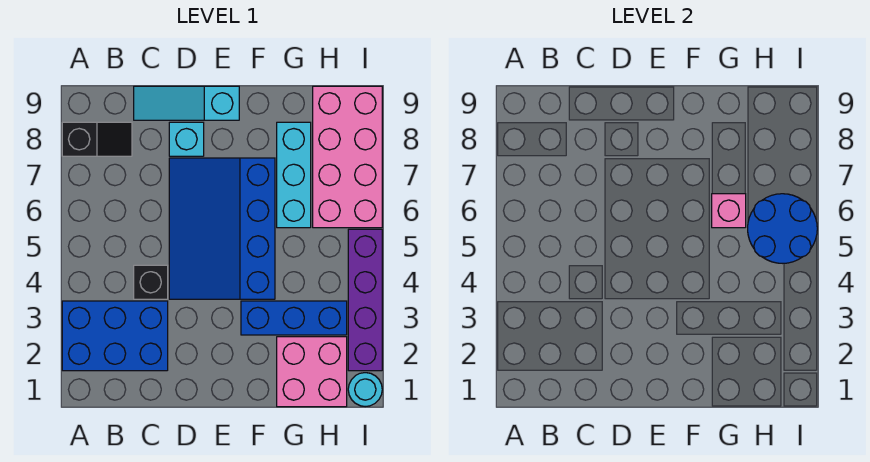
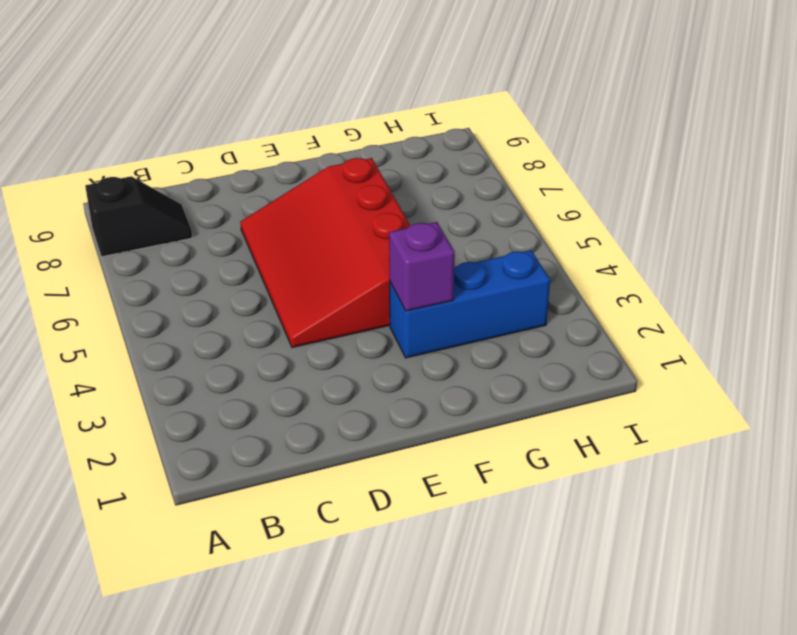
red 3x4 slope [240,158,410,348] -> blue 3x4 slope [169,158,275,299]
purple 1x1 brick [389,222,455,311] -> none
none -> blue 2x3 brick [62,301,168,371]
none -> black 1x1 brick [134,265,168,299]
none -> cyan 1x3 slope [134,86,239,120]

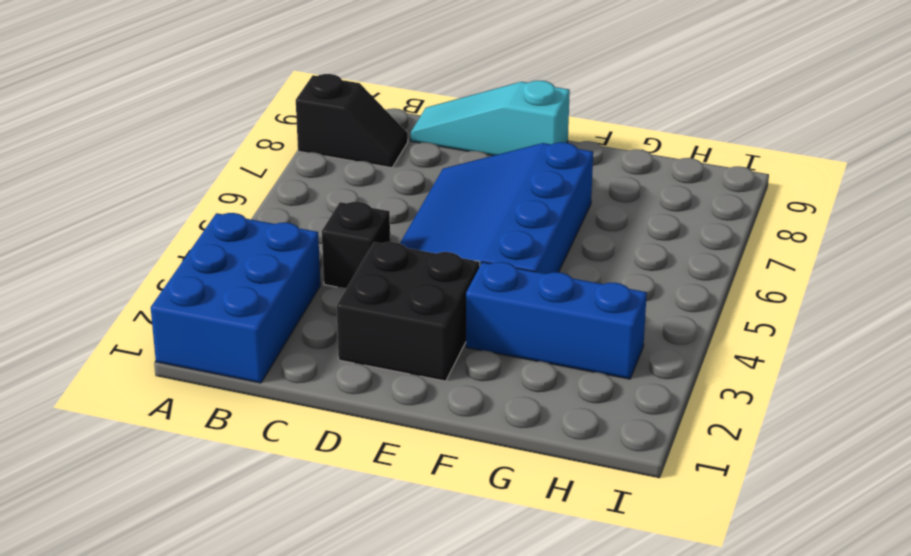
blue 2x3 brick [151,213,320,383] -> blue 2x3 brick turned to [62,301,168,371]
black 2x2 brick [337,242,480,381] -> none
none -> cyan 1x1 brick [169,122,204,156]
none -> pink 2x2 brick [277,337,347,407]
none -> cyan 1x3 brick [277,122,311,228]

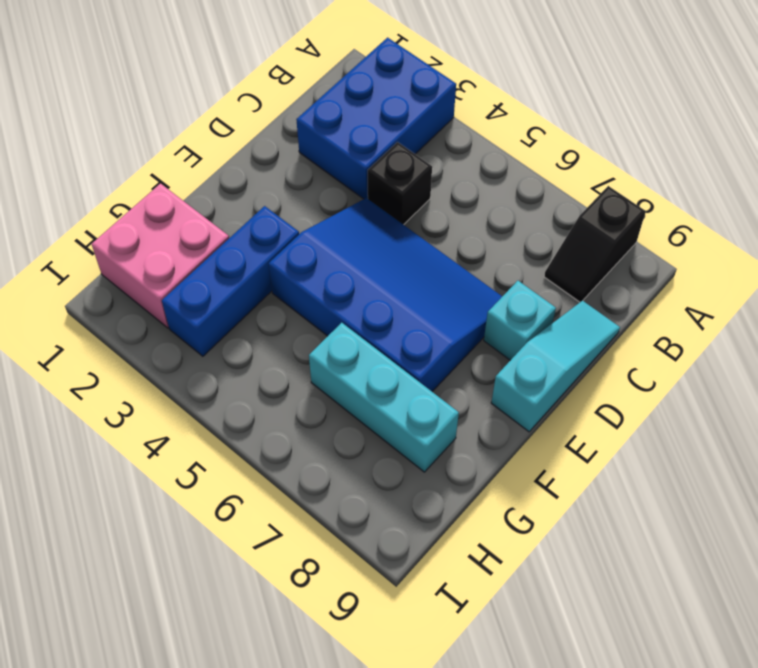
none -> pink 2x4 brick [313,86,382,228]
none -> cyan 1x1 round brick [348,373,382,407]
none -> purple 1x4 brick [348,229,382,371]

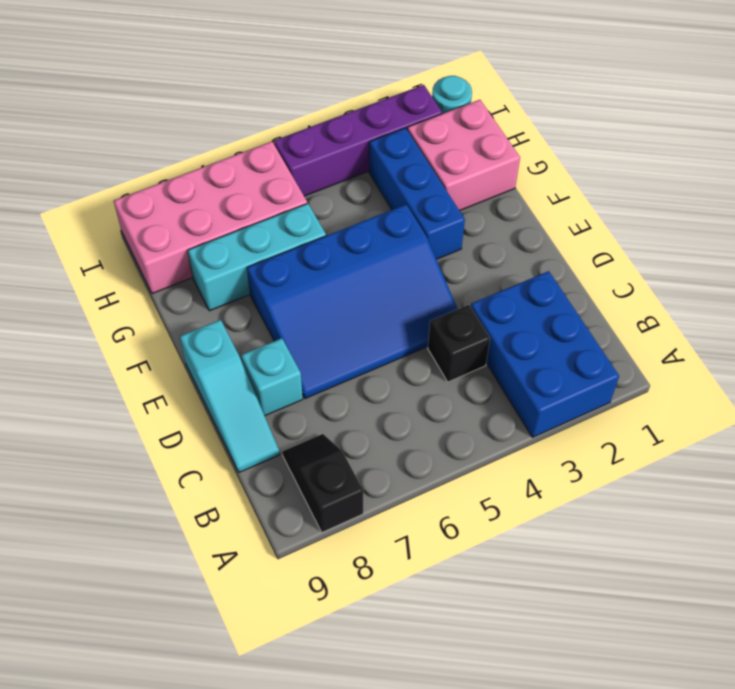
none -> pink 1x1 brick [712,194,746,228]
none -> blue 2x2 round brick [748,194,817,263]

